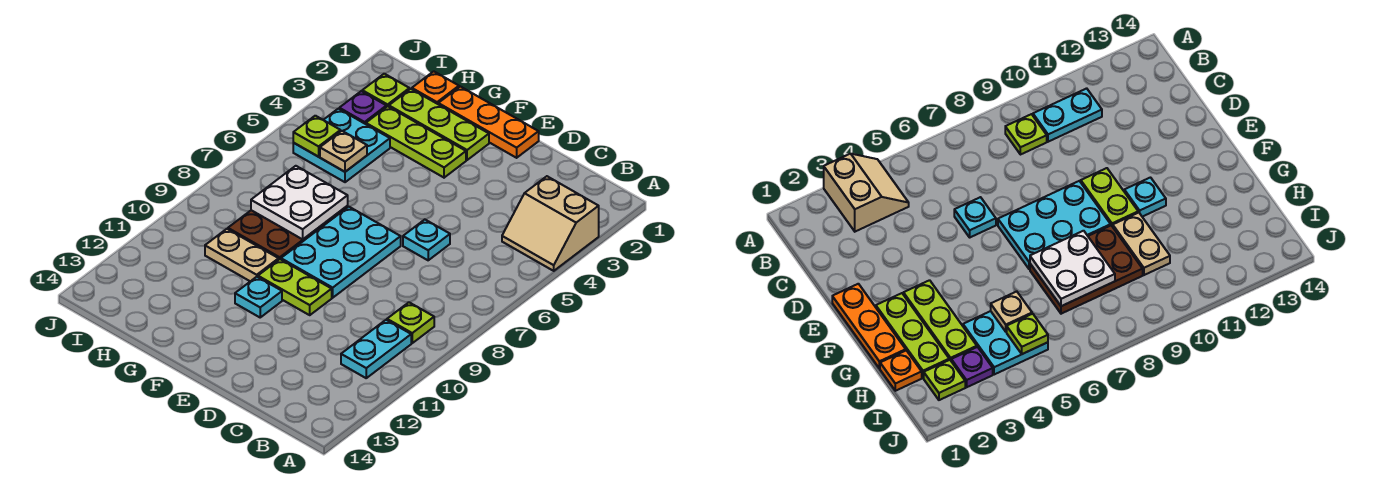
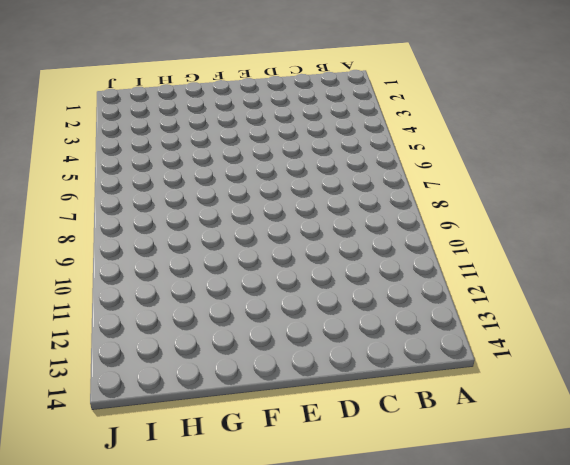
none -> tan 2x2 slope [502,176,599,271]
none -> lime 1x1 plate [387,302,434,343]
none -> cyan 1x2 plate [341,320,411,378]

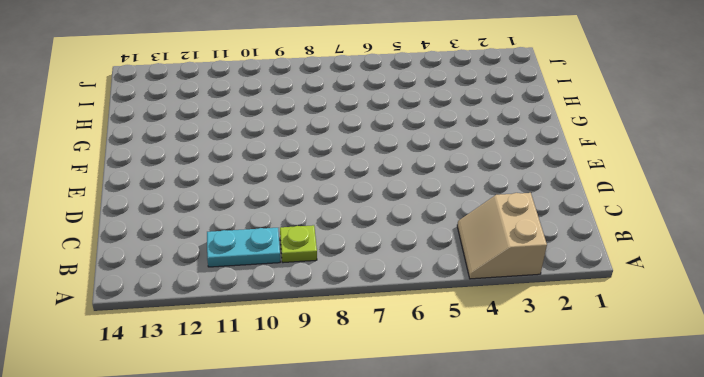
none -> cyan 1x1 plate [403,220,450,260]
none -> orange 1x3 plate [438,87,539,158]
none -> cyan 2x3 plate [281,207,401,298]

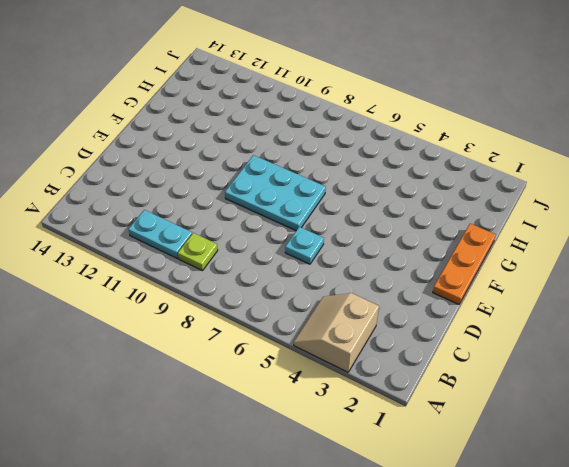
none -> lime 1x2 plate [258,259,332,315]
none -> lime 1x3 plate [389,89,489,160]
none -> lime 1x3 plate [366,106,466,178]

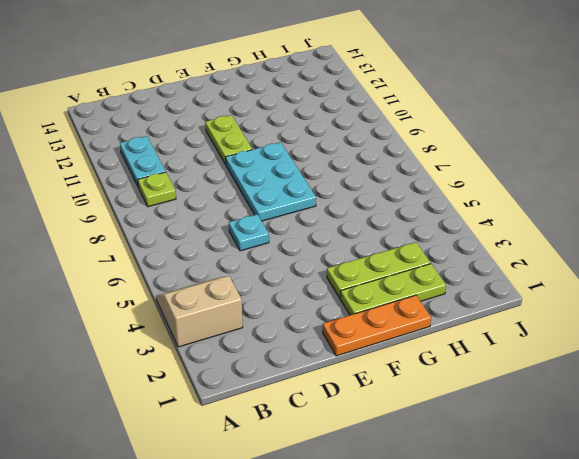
lime 1x2 plate [205,115,252,164] -> lime 1x2 plate turned to [258,259,332,315]
none -> cyan 1x1 plate [235,277,282,317]
none -> brown 2x3 plate [228,206,348,259]
none -> tan 1x2 plate [205,229,279,281]

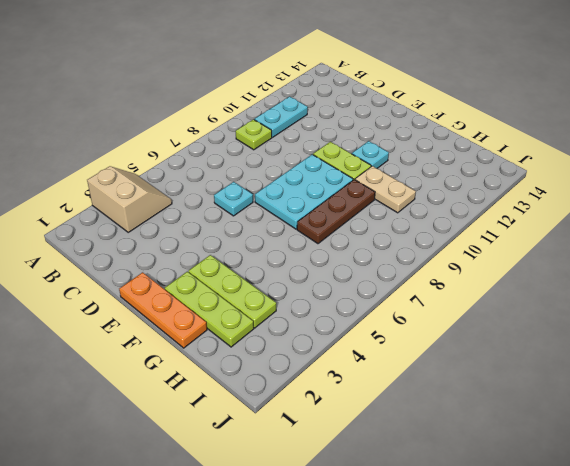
brown 1x3 plate [297,180,375,244] -> brown 2x3 plate [228,206,348,259]
none -> orange 1x1 plate [412,71,459,104]
none -> cyan 2x2 plate [293,109,390,182]
none -> lime 1x1 plate [362,74,409,107]

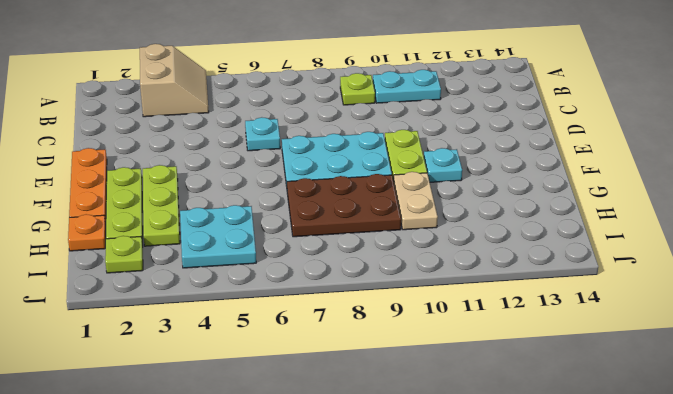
none -> purple 1x1 plate [339,91,386,124]
none -> white 2x2 plate [251,166,348,240]
none -> tan 1x1 plate [320,131,367,172]

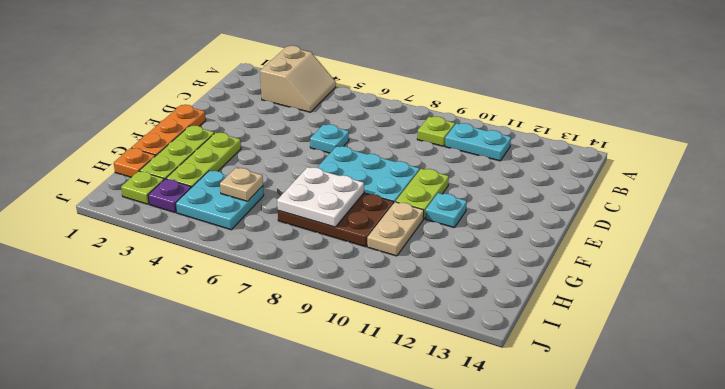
none -> lime 1x1 plate [293,116,340,157]

